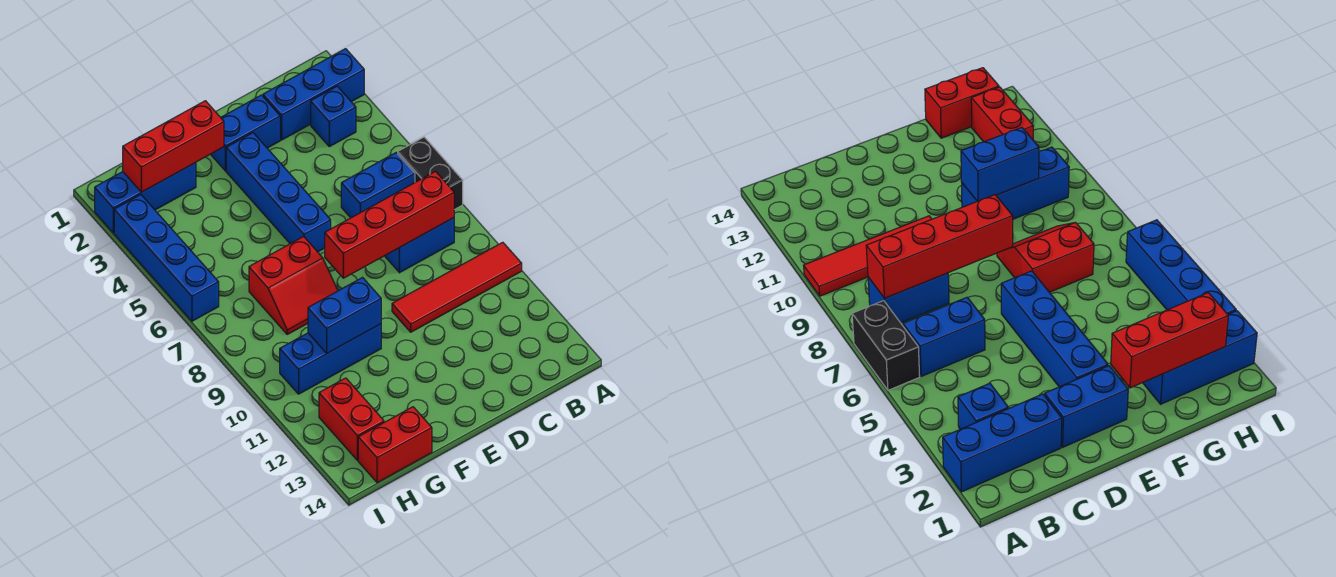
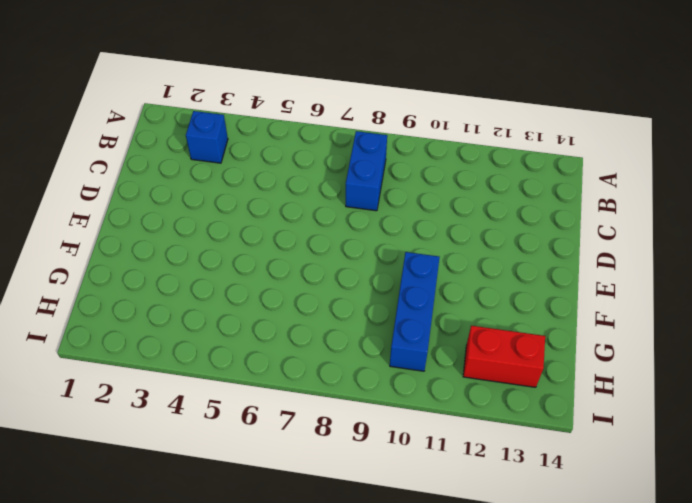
none -> blue 1x3 brick [263,49,364,140]
none -> black 1x2 brick [398,137,463,210]
none -> red 1x4 tile [392,242,522,332]

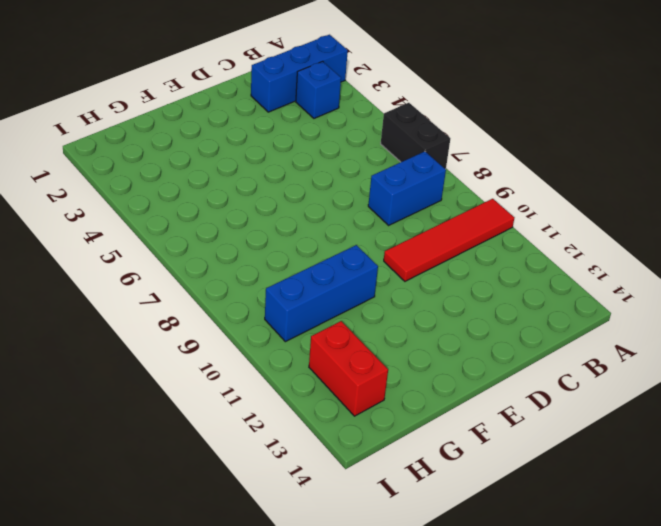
none -> blue 1x2 brick [341,153,415,218]
none -> blue 1x2 brick [211,95,280,171]
none -> blue 1x4 brick [226,133,331,252]

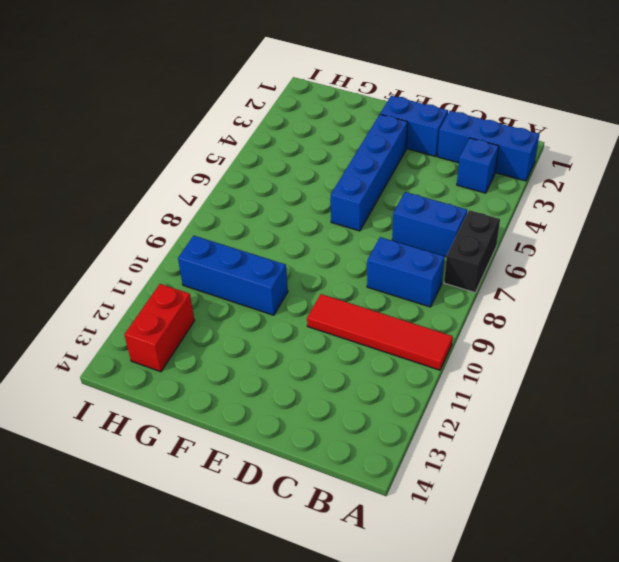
none -> red 2x2 slope [249,237,338,334]
none -> blue 1x3 brick [95,163,196,233]
none -> red 1x2 brick [358,407,432,483]

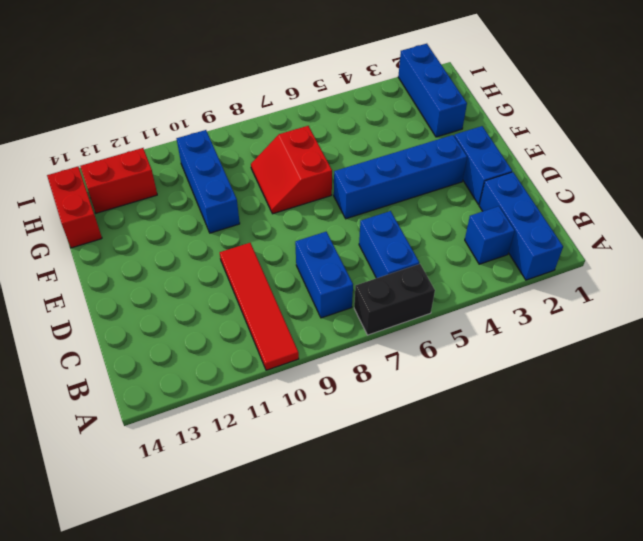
none -> blue 1x4 brick [114,195,219,321]
none -> red 1x4 brick [325,171,454,278]
none -> red 1x3 brick [123,101,224,192]

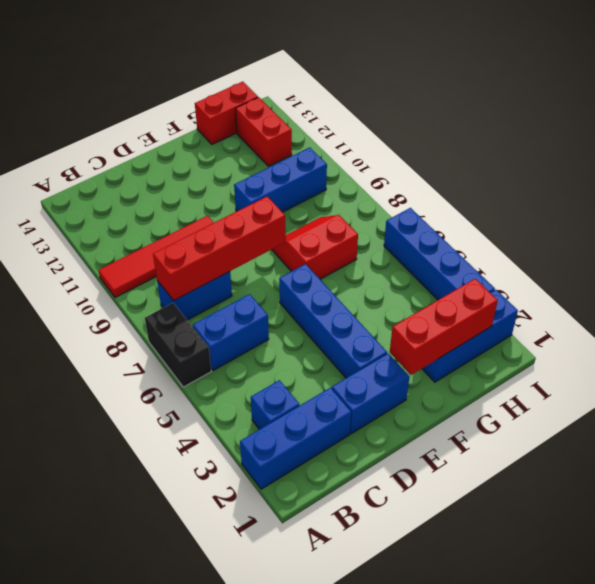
none -> blue 1x2 brick [308,278,381,354]

